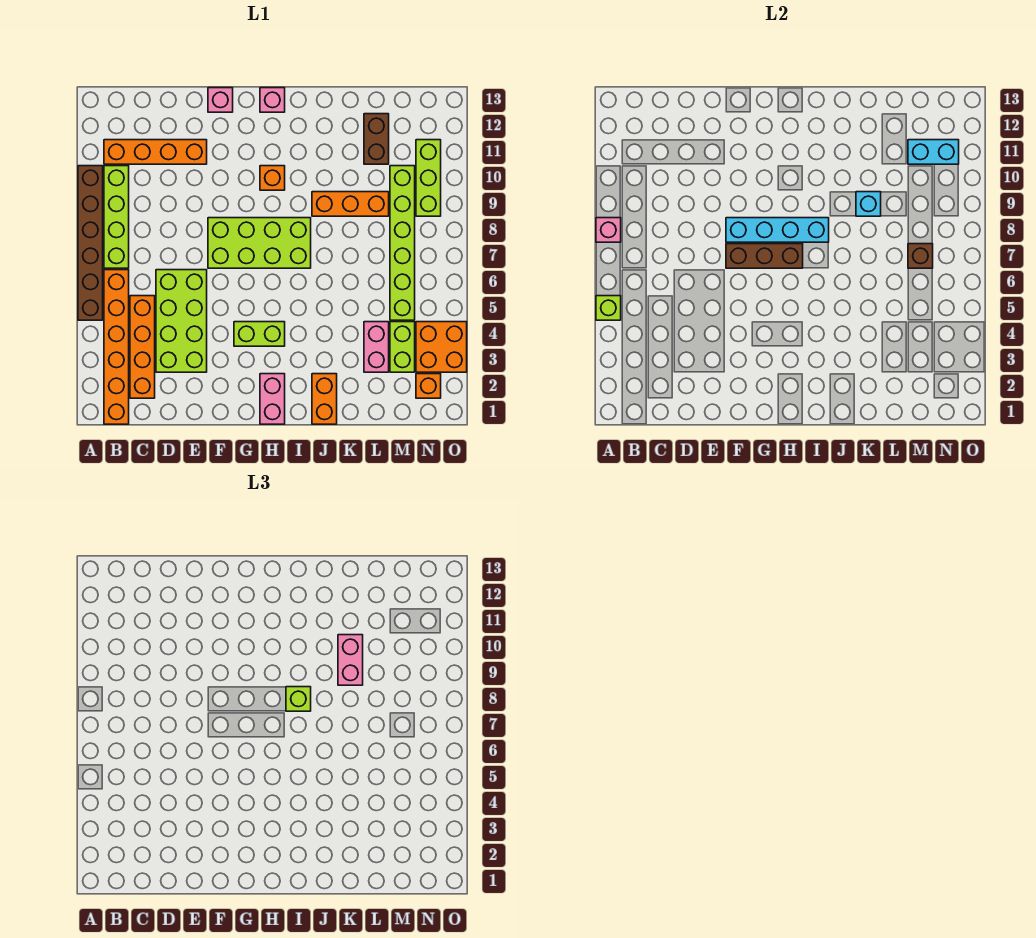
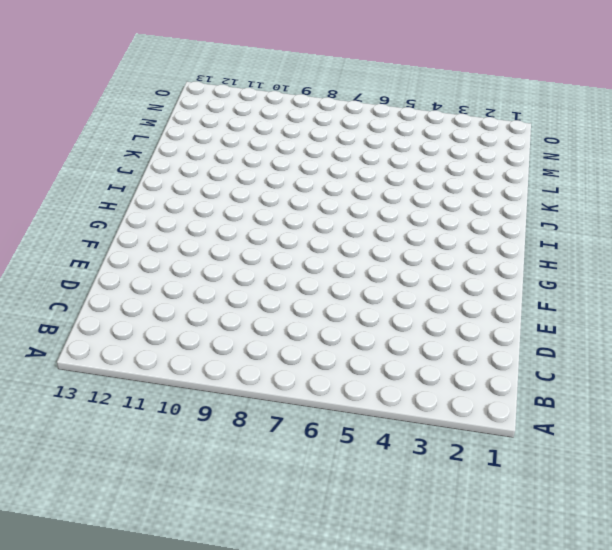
none -> brown 1x6 brick [78,166,103,320]
none -> orange 1x6 brick [104,270,129,424]
none -> lime 1x4 brick [104,166,129,268]
none -> orange 1x4 brick [104,140,207,164]

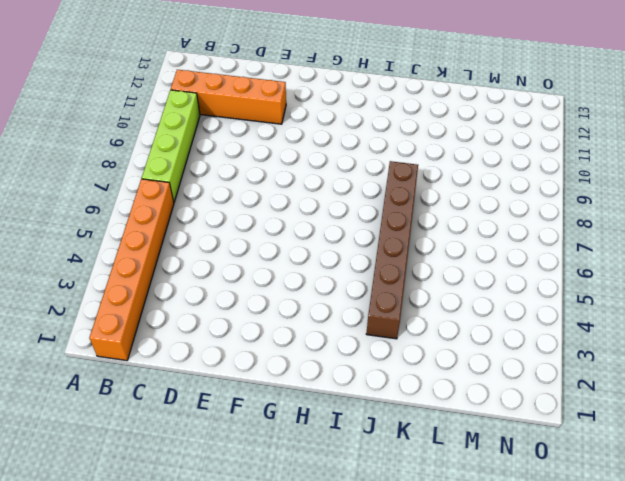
brown 1x6 brick [366,161,418,339] -> brown 1x6 brick moved to [78,166,103,320]
none -> orange 1x4 brick [130,296,155,398]
none -> lime 2x4 brick [156,270,207,372]
none -> lime 2x4 brick [208,218,311,268]
none -> pink 1x1 brick [208,88,233,112]

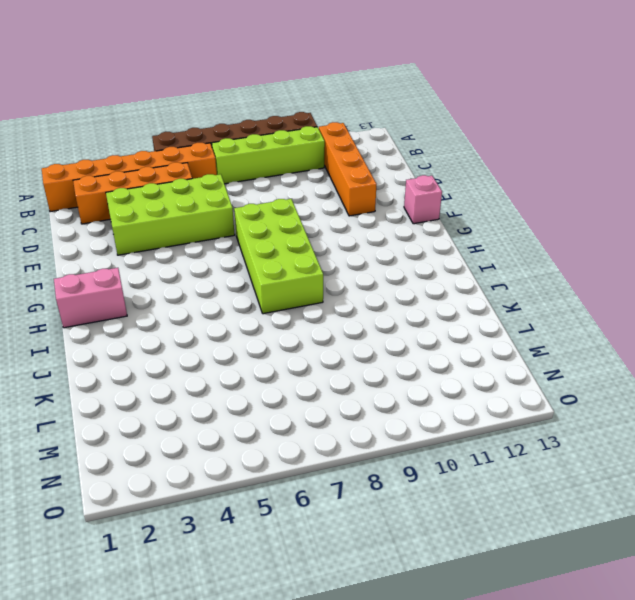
none -> lime 1x2 brick [234,322,285,346]
none -> orange 1x1 brick [260,166,285,190]
none -> pink 1x1 brick [260,88,285,112]
none -> orange 1x2 brick [312,374,337,424]

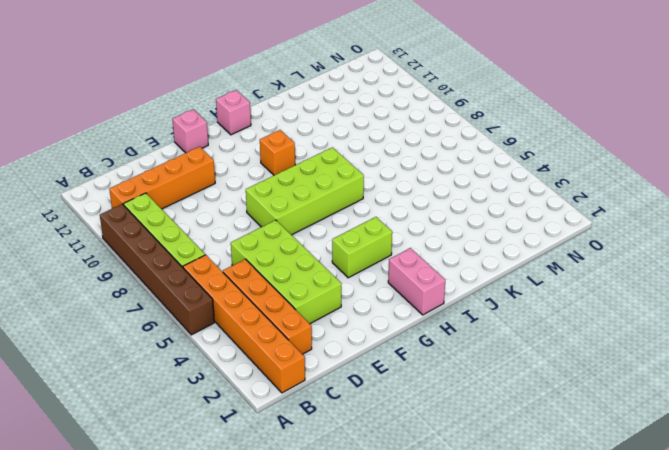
none -> orange 1x2 brick [312,374,337,424]
none -> orange 1x3 brick [312,192,389,216]
none -> pink 1x2 brick [364,322,389,372]
none -> brown 1x2 brick [364,114,389,164]

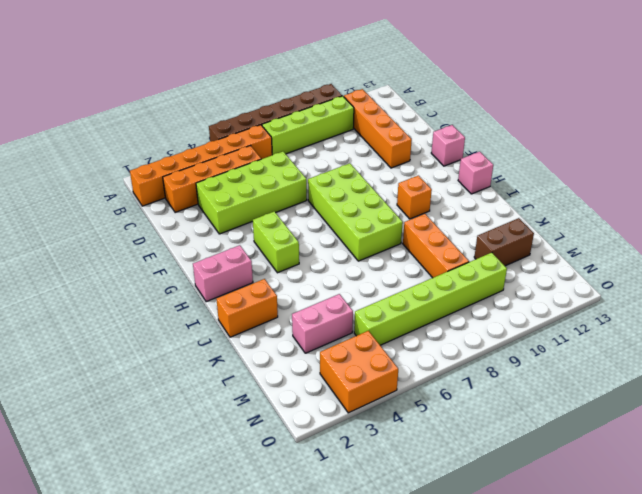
none -> lime 1x2 brick [390,322,415,372]
none -> orange 1x1 brick [416,374,441,398]
none -> lime 1x3 brick [416,140,441,216]
none -> lime 1x1 brick [596,296,621,320]

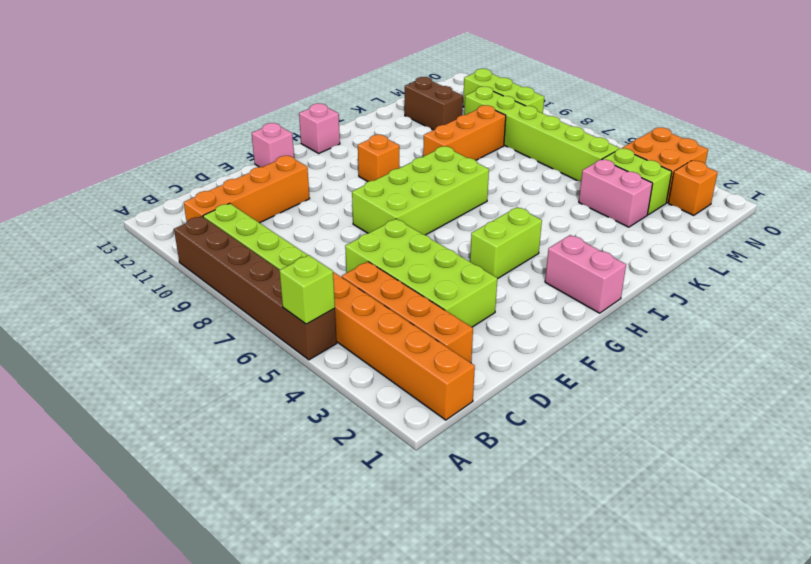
none -> orange 1x2 brick [312,374,337,424]
none -> pink 1x1 brick [596,218,621,242]
none -> brown 1x3 brick [726,244,803,268]
none -> cyan 1x4 brick [726,218,829,242]

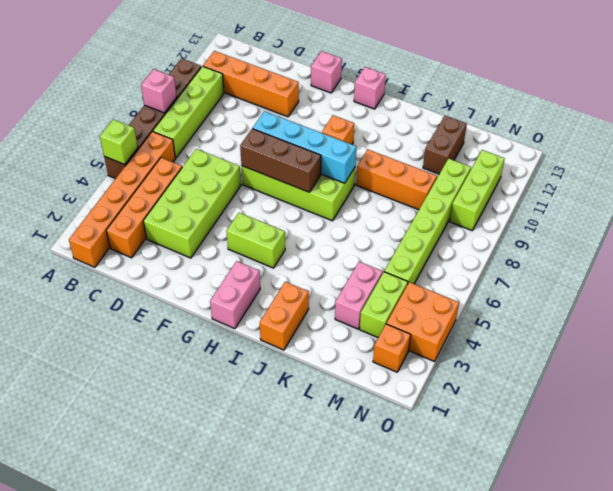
none -> cyan 1x1 brick [856,192,881,216]
none -> brown 1x1 brick [908,244,933,268]
none -> cyan 1x2 brick [908,140,959,164]
none -> lime 1x1 brick [286,687,311,711]

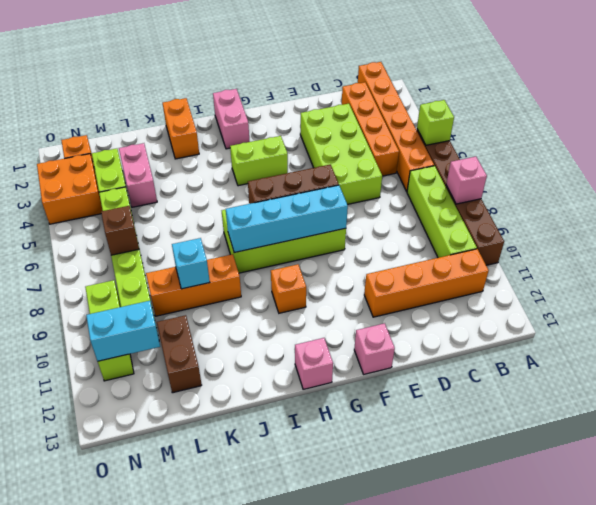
none -> lime 1x1 brick [286,687,311,711]
none -> pink 1x2 brick [338,635,363,685]

